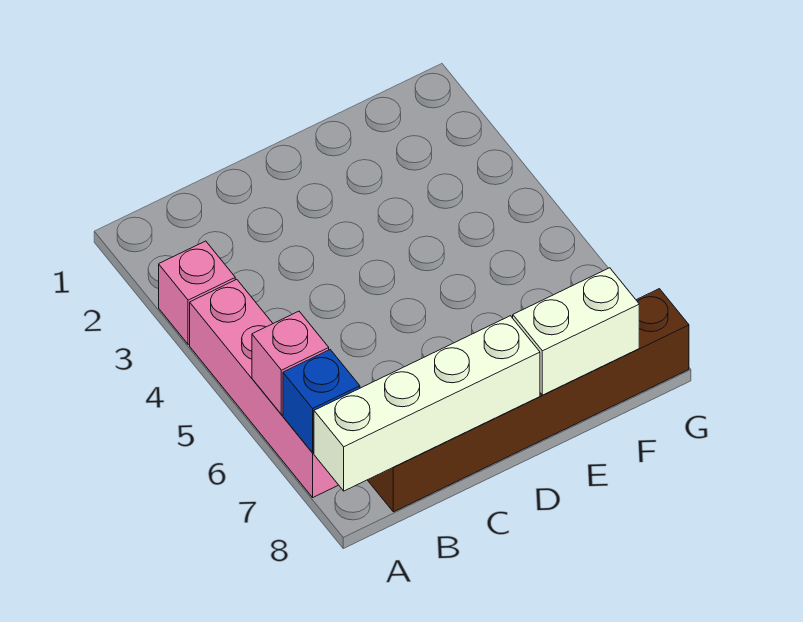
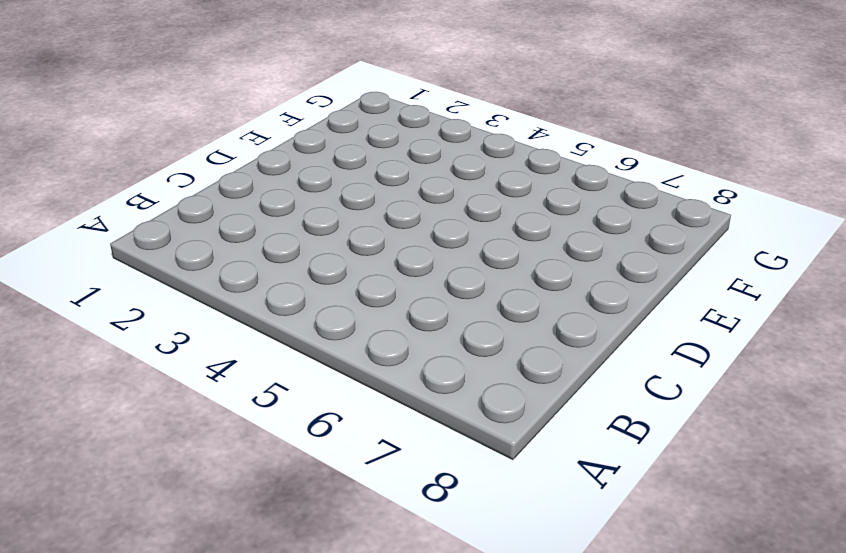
none -> pink 1x1 brick [159,241,235,344]
none -> pink 1x4 brick [190,279,338,497]

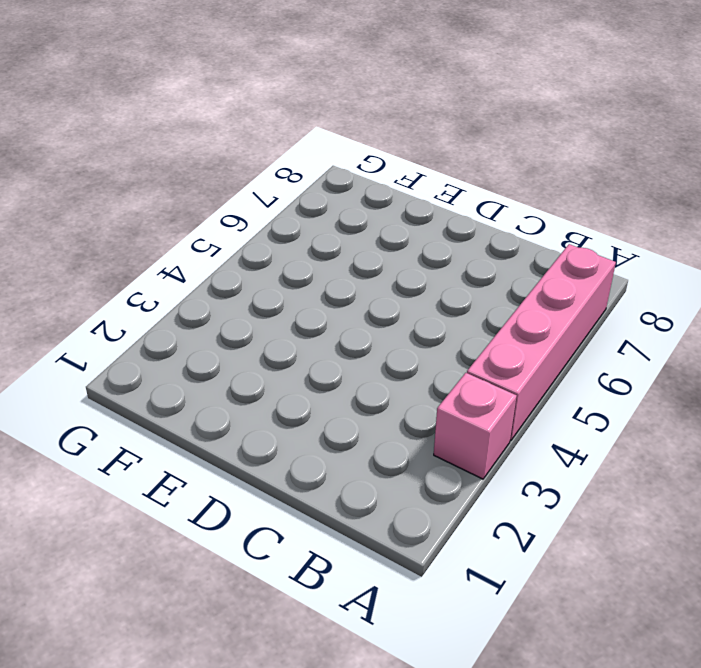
none -> brown 1x6 brick [368,289,689,512]
none -> pink 1x1 brick [252,311,329,415]

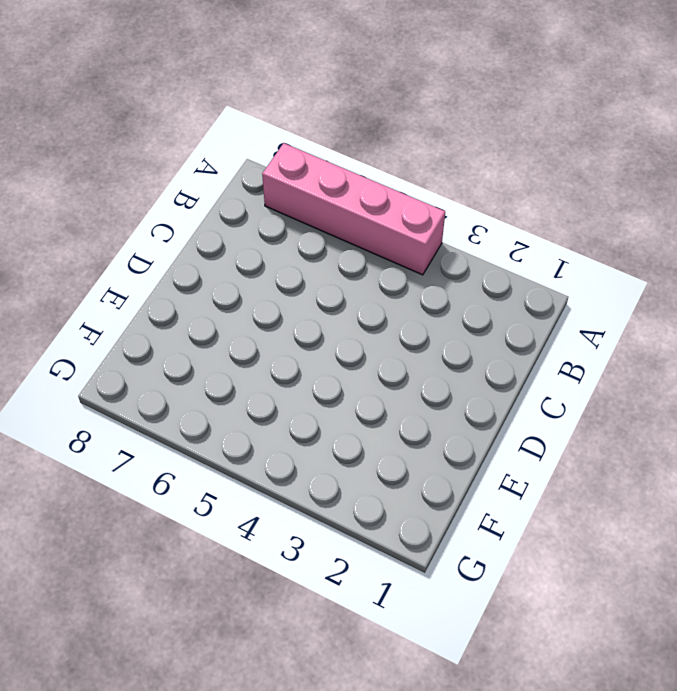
none -> pink 1x1 brick [159,241,235,344]
none -> brown 1x6 brick [368,289,689,512]

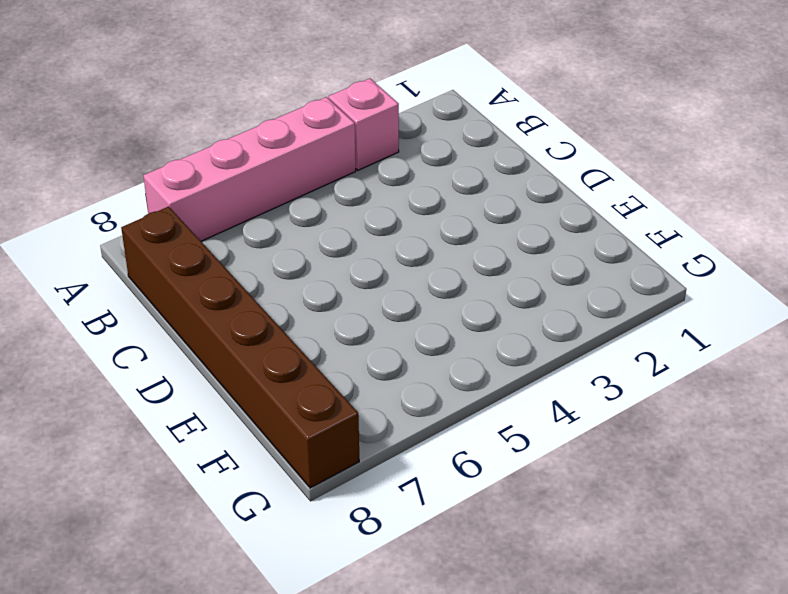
none -> pink 1x1 brick [252,311,329,415]
none -> blue 1x1 brick [283,350,360,453]

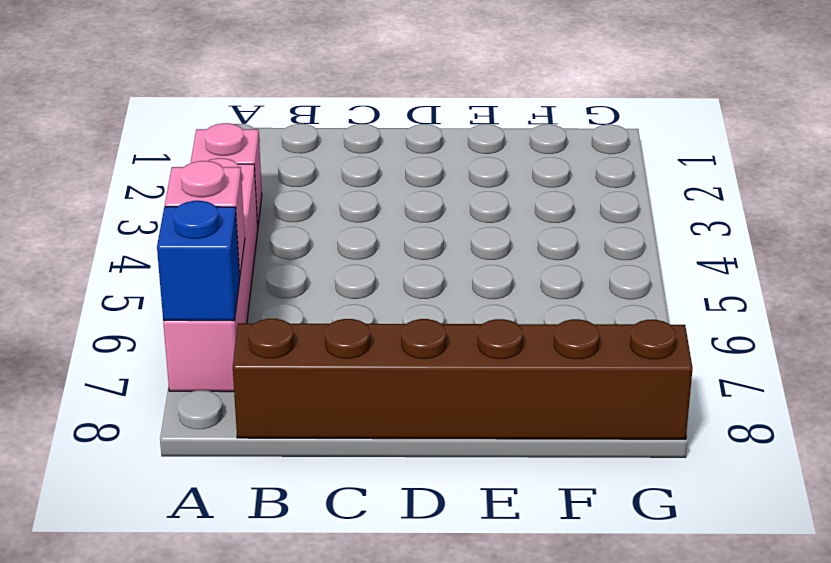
none -> white 1x4 brick [314,316,540,491]
none -> white 1x2 brick [513,268,639,395]

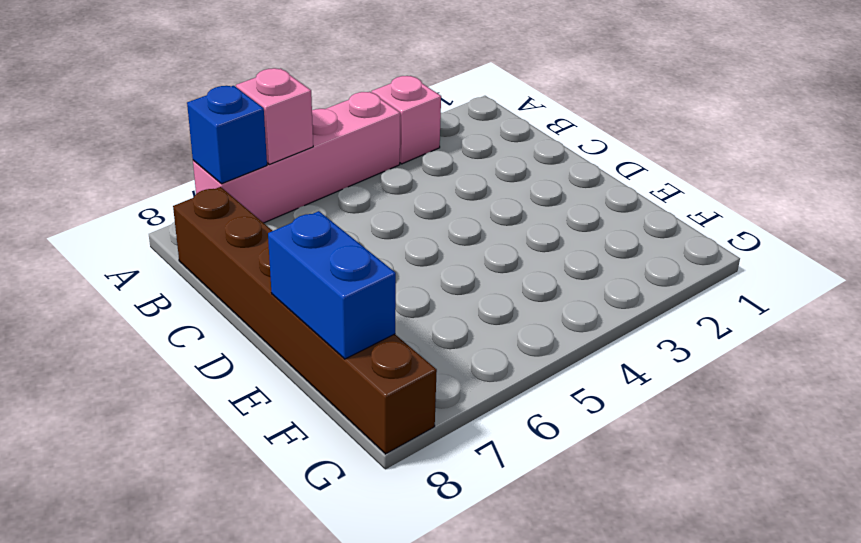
blue 1x2 brick [268,211,396,359] -> white 1x2 brick [513,268,639,395]
none -> white 1x4 brick [314,316,540,491]

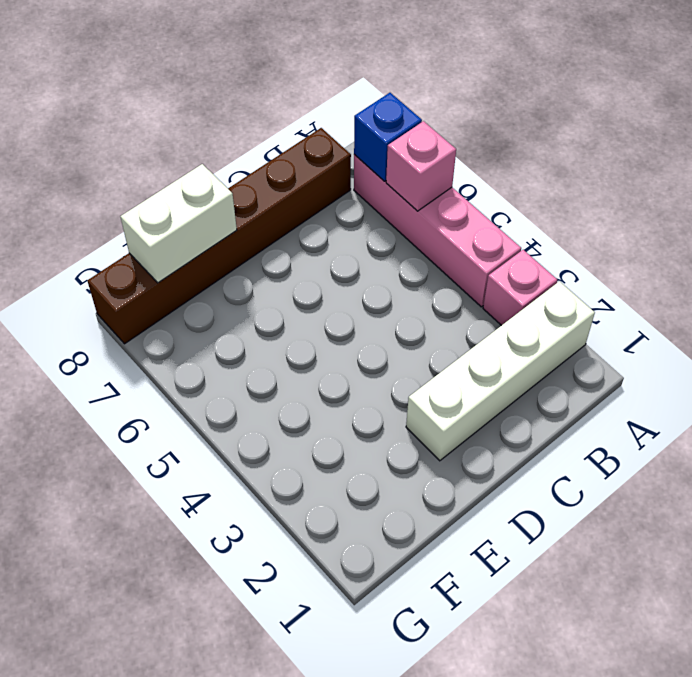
white 1x4 brick [406,281,595,461] -> white 1x4 brick moved to [314,316,540,491]

